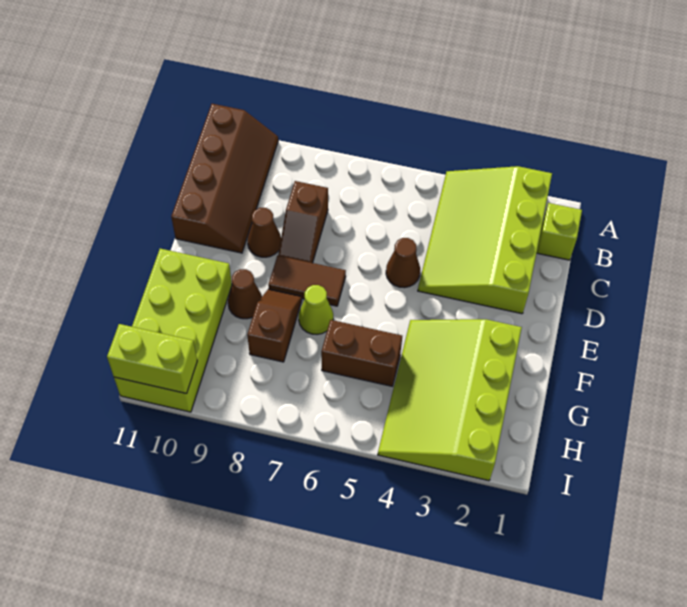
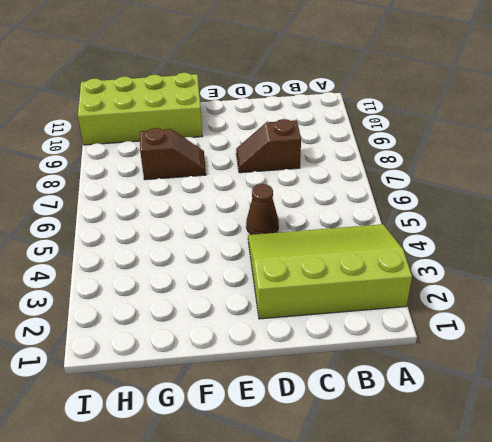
none -> brown 2x4 slope [171,104,278,253]
none -> lime 1x1 brick [537,203,582,260]
none -> brown 1x1 cone [247,208,281,257]

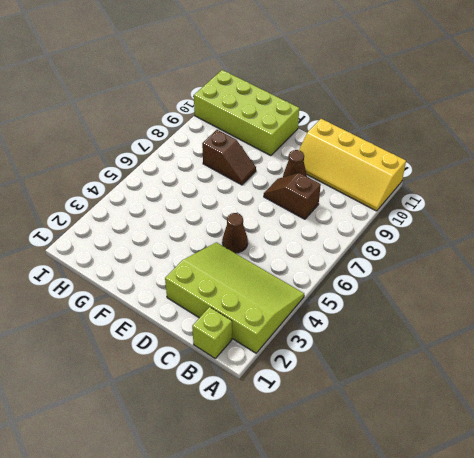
yellow 2x4 slope [299,119,406,211] -> brown 2x4 slope [171,104,278,253]
none -> brown 1x2 tile [268,256,346,306]
none -> lime 3x4 slope [378,319,522,481]
none -> lime 1x1 cone [299,285,333,334]

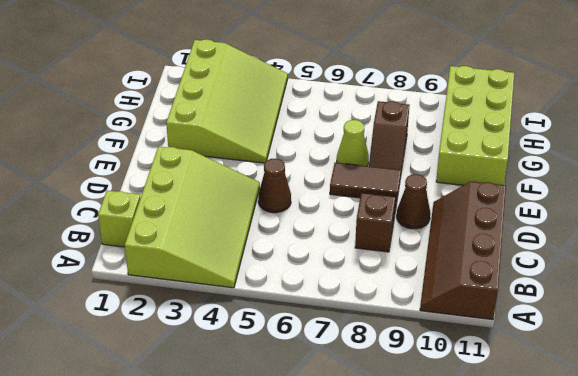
none -> brown 1x1 cone [228,269,262,319]
none -> brown 1x2 brick [321,320,402,386]
none -> lime 1x2 brick [107,324,197,394]

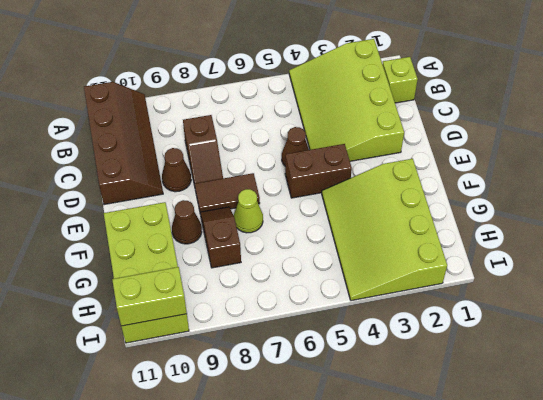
brown 1x2 brick [285,144,352,198] -> brown 1x2 brick moved to [321,320,402,386]

